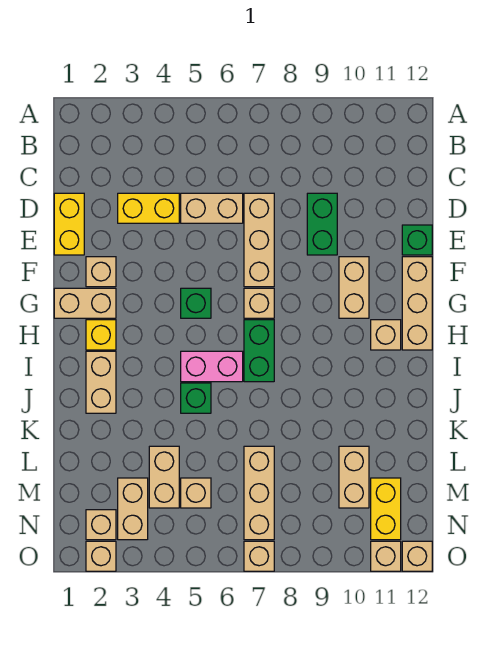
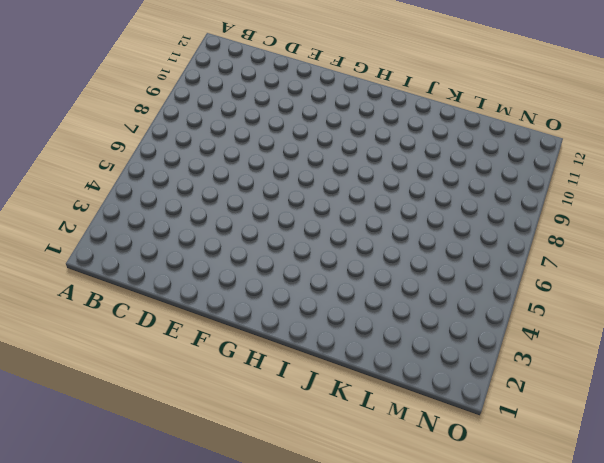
none -> yellow 1x2 brick [54,193,84,255]
none -> yellow 1x2 brick [118,193,179,223]
none -> tan 1x2 brick [181,193,243,223]

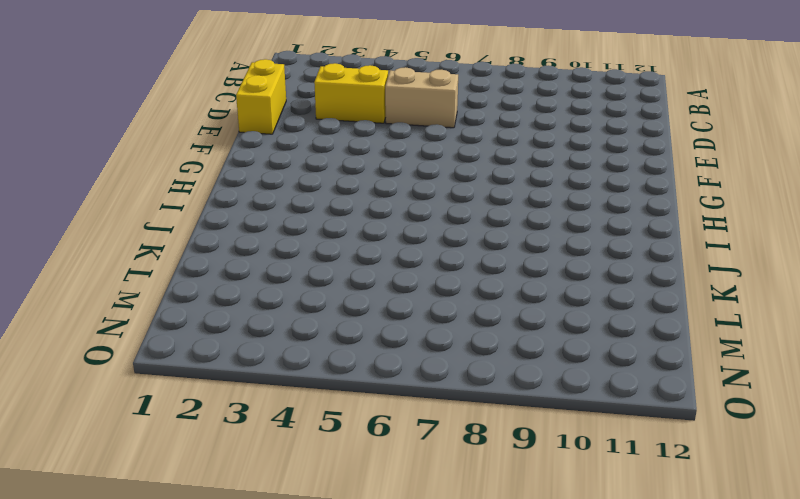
none -> tan 1x3 brick [244,193,274,287]
none -> green 1x2 brick [307,193,337,255]
none -> green 1x1 brick [402,225,432,255]

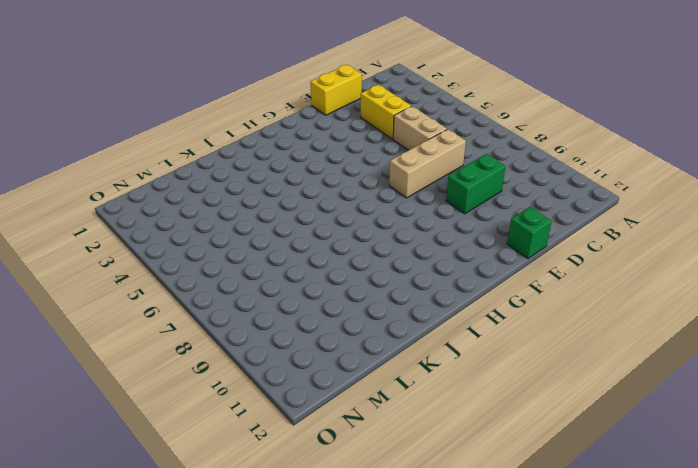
none -> tan 1x1 brick [86,257,116,287]
none -> tan 1x2 brick [339,257,369,318]
none -> tan 1x3 brick [402,257,432,350]

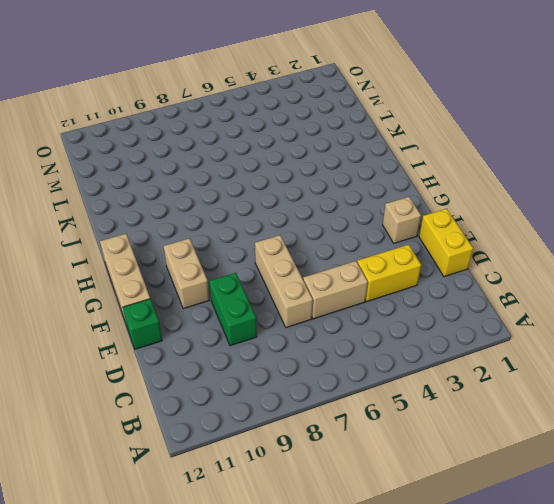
none -> tan 1x2 brick [54,288,116,318]
none -> green 1x1 brick [181,288,211,318]
none -> tan 1x1 brick [244,288,274,318]

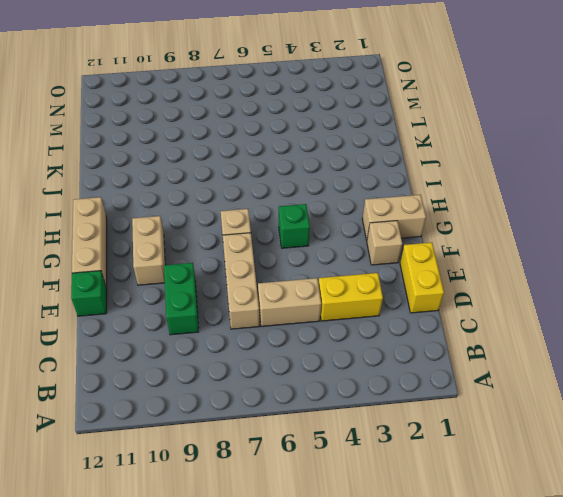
none -> yellow 1x1 brick [86,320,116,350]
none -> green 1x2 brick [244,320,274,382]
none -> tan 1x1 brick [371,320,401,350]

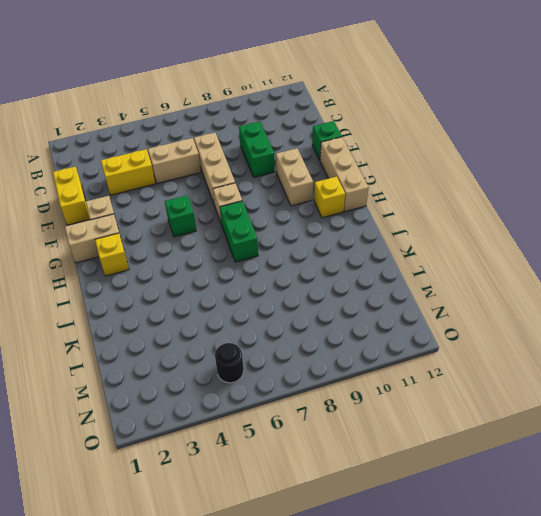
yellow 1x1 brick [314,176,345,218] -> tan 1x1 brick [371,320,401,350]
black 1x1 round brick [215,343,244,383] -> none
none -> tan 1x2 brick [86,351,116,413]
none -> pink 1x2 brick [181,351,243,382]
none -> green 1x1 brick [181,383,211,413]

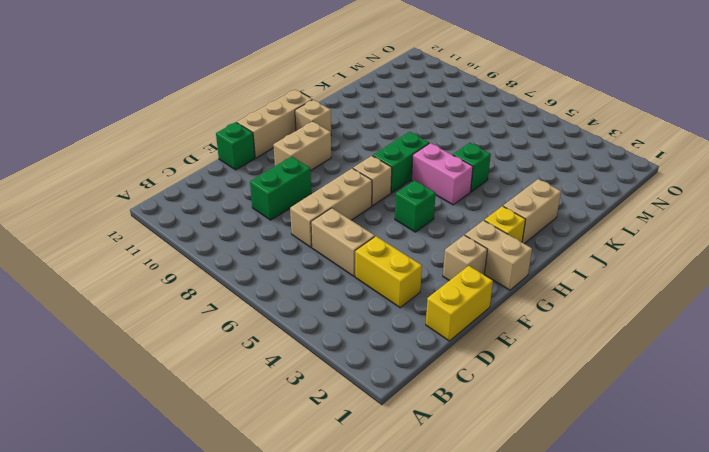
none -> tan 1x2 brick [149,446,179,508]
none -> tan 1x3 brick [244,446,274,540]
none -> tan 1x2 brick [339,446,369,508]

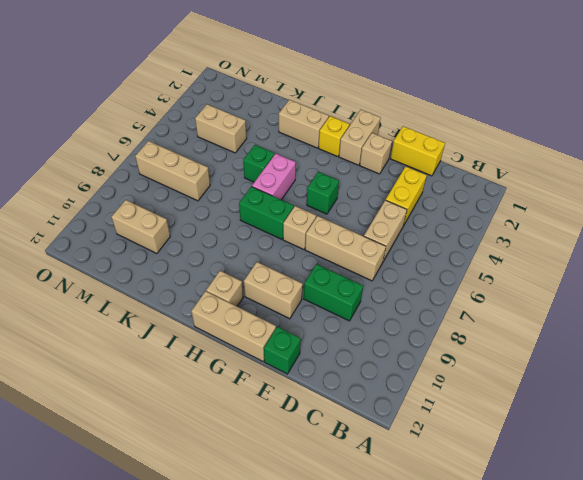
none -> tan 1x2 brick [118,478,148,540]
none -> tan 1x1 brick [181,478,211,508]
none -> yellow 1x2 brick [371,478,401,540]

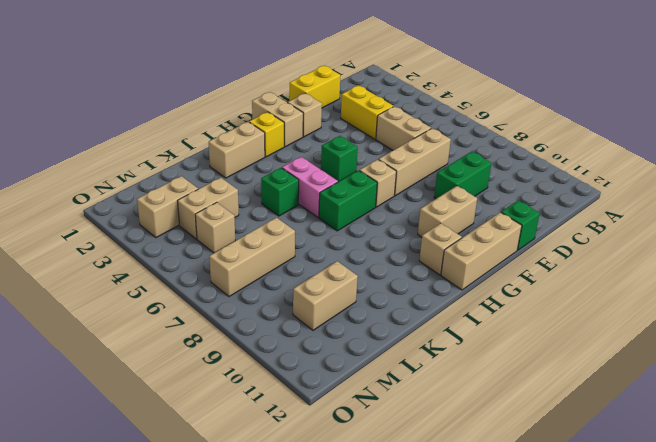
none -> yellow 1x2 brick [371,478,401,540]
none -> tan 1x1 brick [86,510,116,540]
none -> tan 1x1 brick [86,541,116,571]

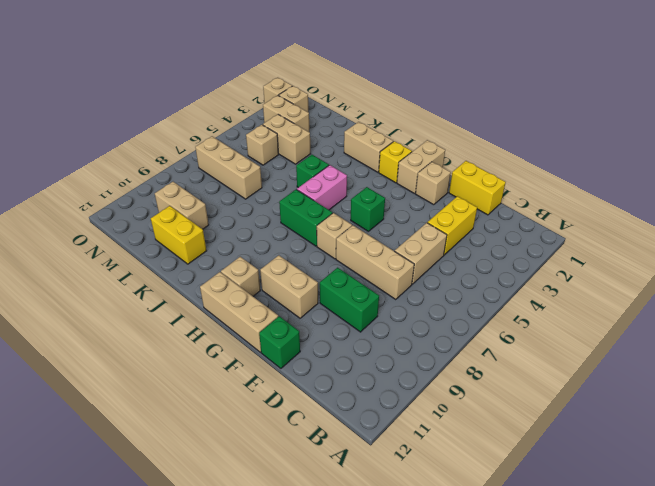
yellow 1x2 brick [151,206,207,264] -> yellow 1x2 brick moved to [371,478,401,540]
none -> tan 1x1 brick [244,541,274,571]
none -> tan 1x1 brick [371,541,401,571]
none -> tan 1x1 brick [402,541,432,571]

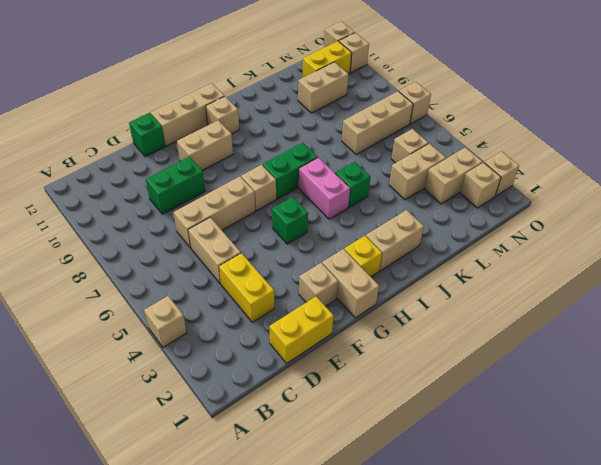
tan 1x1 brick [144,296,187,347] -> none

